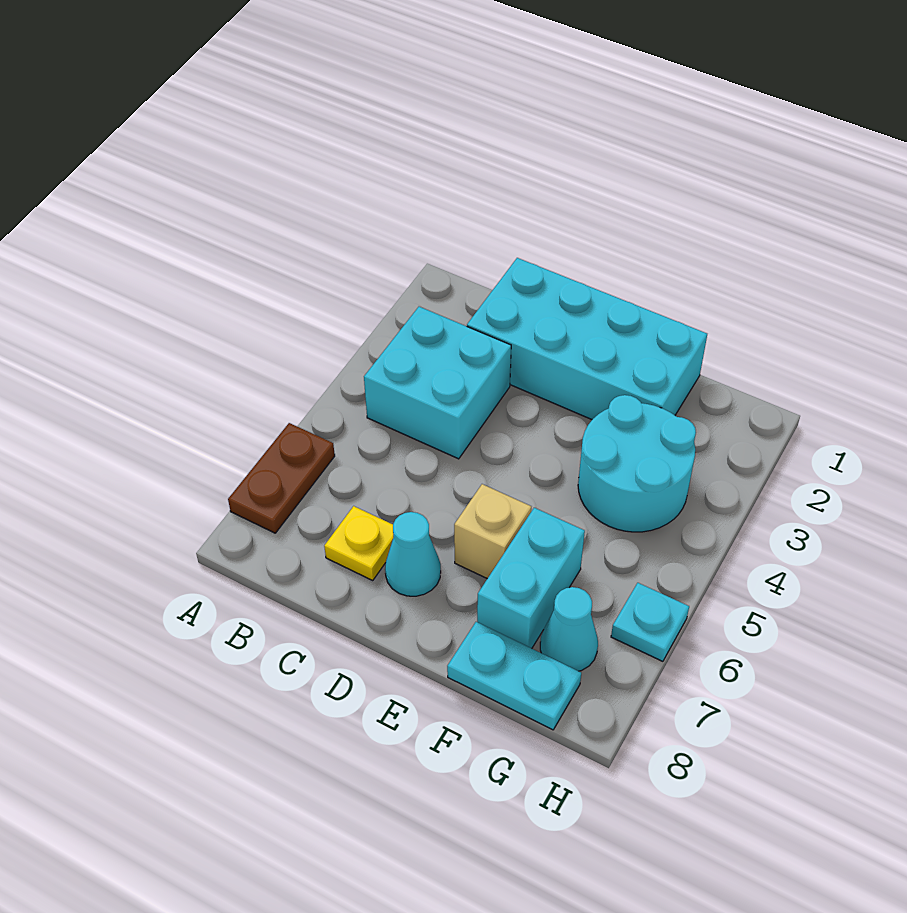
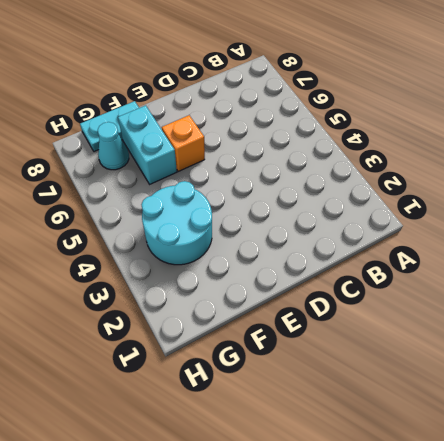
orange 1x1 brick [162,115,205,172] -> tan 1x1 brick [454,484,531,579]
none -> brown 1x2 plate [228,423,335,533]
none -> cyan 2x2 brick [364,307,511,459]

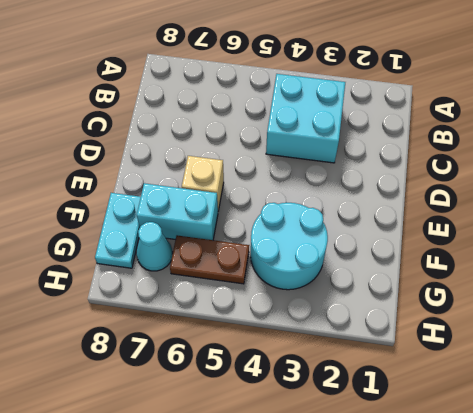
brown 1x2 plate [170,235,249,284] -> brown 1x2 plate moved to [228,423,335,533]
none -> cyan 2x4 brick [467,258,707,419]
none -> yellow 1x1 plate [324,506,394,580]

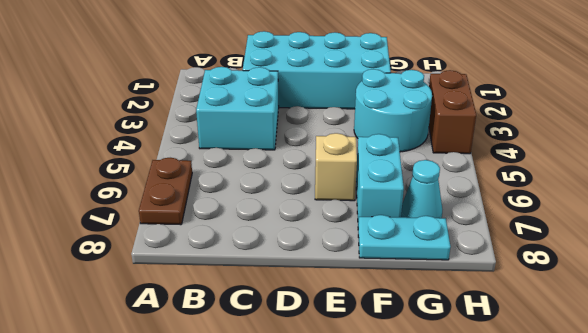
brown 1x2 brick [429,70,476,154] -> none
none -> yellow 1x1 plate [324,506,394,580]
none -> cyan 1x1 cone [385,512,441,596]

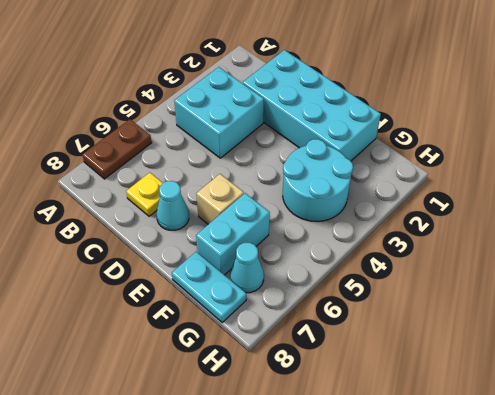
none -> cyan 1x1 plate [611,583,689,661]

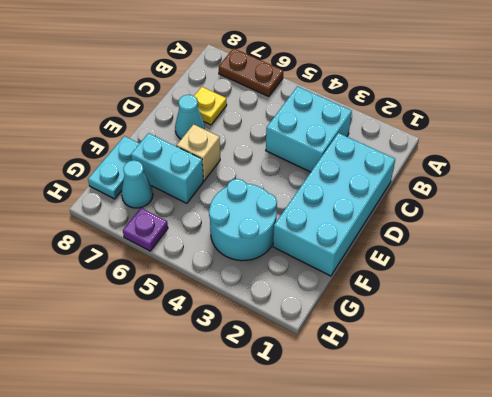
purple 1x1 plate [123,208,168,251] -> cyan 1x1 plate [611,583,689,661]

